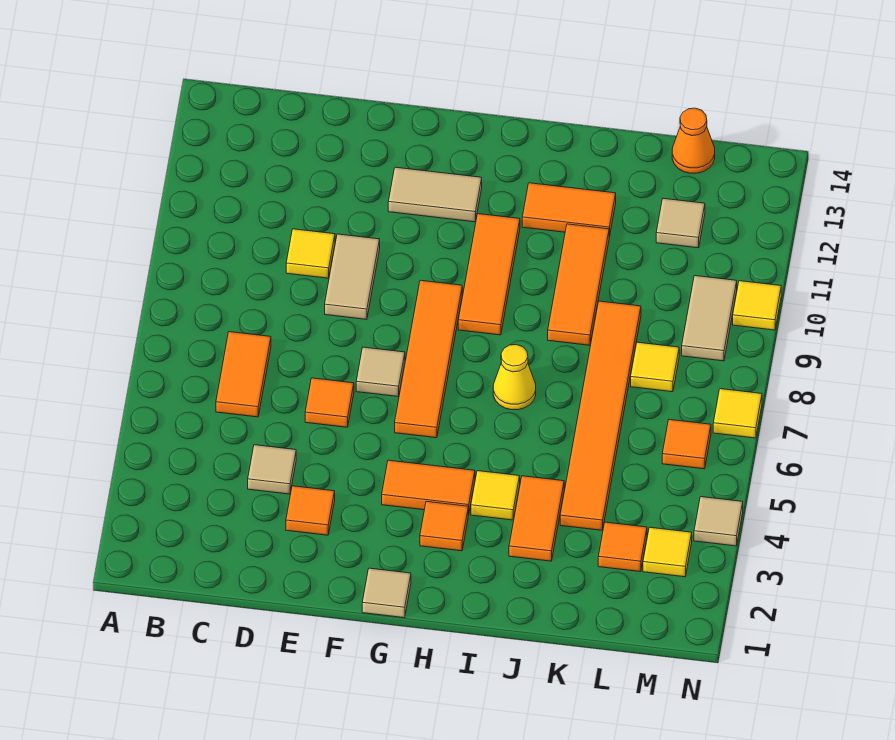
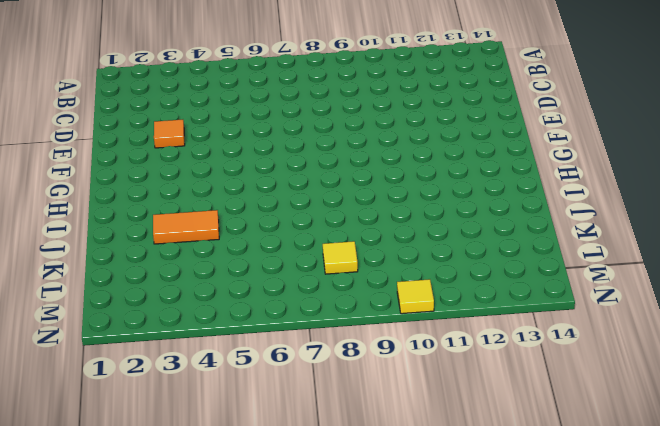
none -> orange 1x2 tile [216,332,271,417]
none -> tan 1x1 tile [248,445,296,494]
none -> yellow 1x1 tile [286,229,335,278]

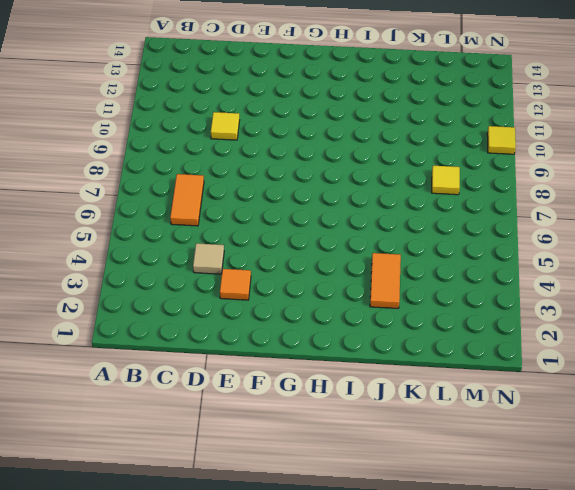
none -> orange 1x1 tile [305,378,354,427]
none -> tan 1x2 tile [325,234,380,319]
none -> tan 1x1 tile [356,347,405,397]

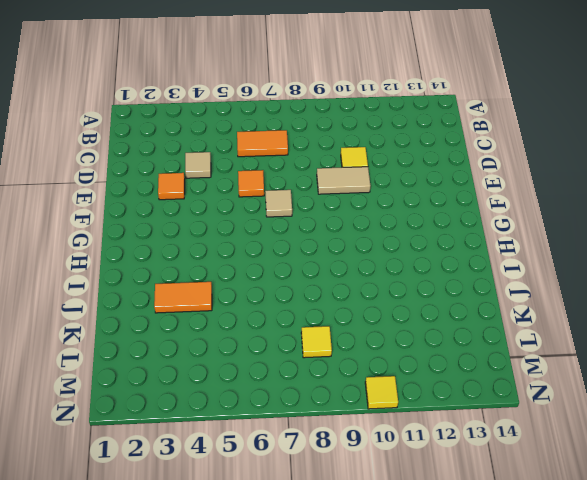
none -> tan 1x2 tile [388,167,482,222]
none -> tan 1x1 tile [362,568,411,618]
none -> orange 1x2 tile [382,460,475,515]

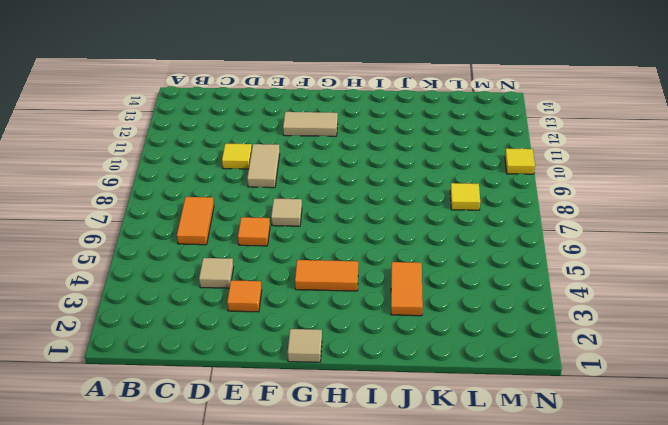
none -> orange 1x4 tile [395,280,462,438]
none -> orange 1x1 tile [420,501,468,551]
none -> orange 1x3 tile [458,214,520,335]

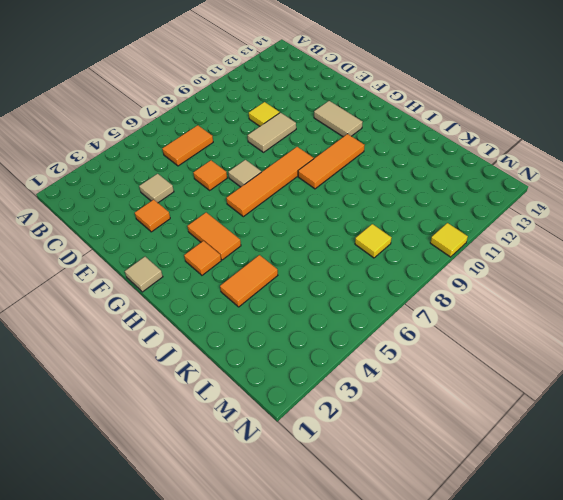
none -> yellow 1x1 tile [471,471,520,520]
none -> yellow 1x1 cone [493,344,536,410]
none -> orange 1x2 tile [522,183,616,237]

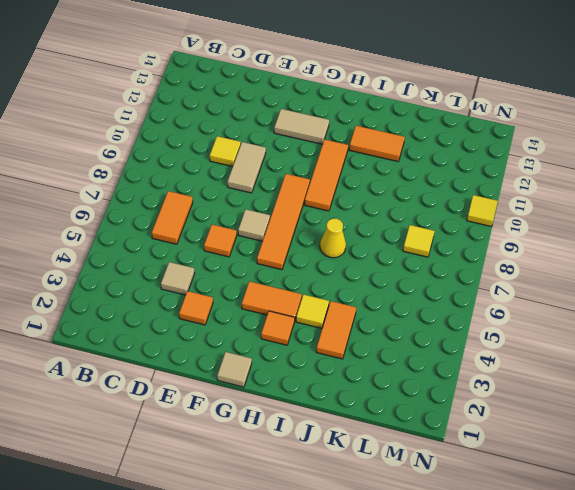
none -> orange 1x3 tile [548,224,609,345]
none -> orange 1x6 tile [560,301,641,530]
none -> orange 1x1 tile [598,522,647,572]

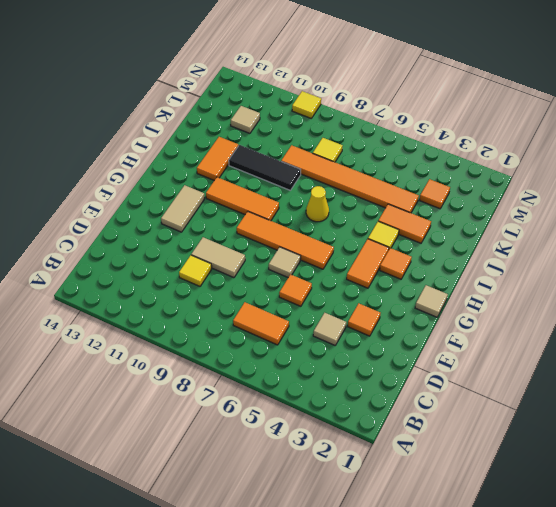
black 1x3 tile [229,145,301,190] -> orange 1x3 tile [548,224,609,345]
none -> orange 1x1 cone [672,108,715,173]
none -> yellow 1x1 tile [643,527,692,577]
none -> orange 1x1 tile [662,420,711,469]

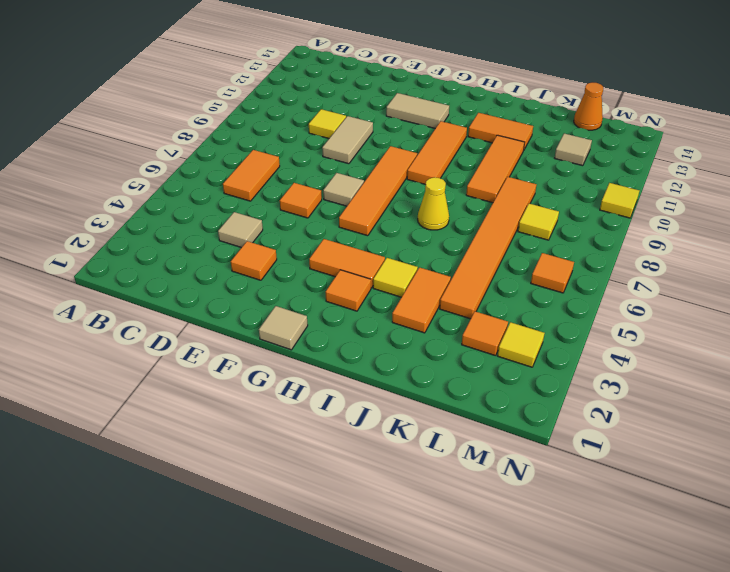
none -> tan 1x2 tile [682,276,737,361]
none -> tan 1x1 tile [694,497,743,546]
none -> yellow 1x1 tile [713,389,762,438]

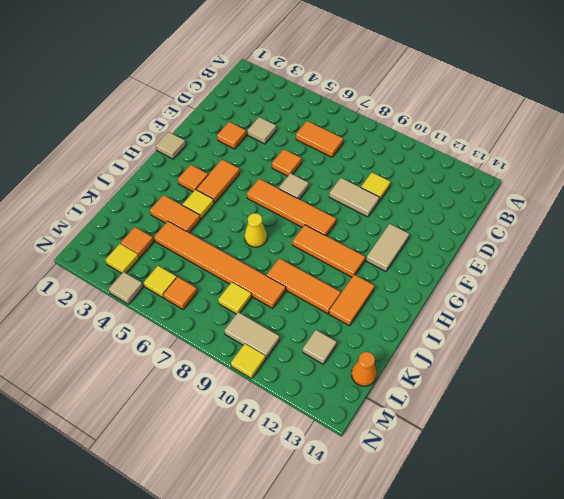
yellow 1x1 tile [144,266,177,298] -> yellow 1x1 tile moved to [713,389,762,438]

